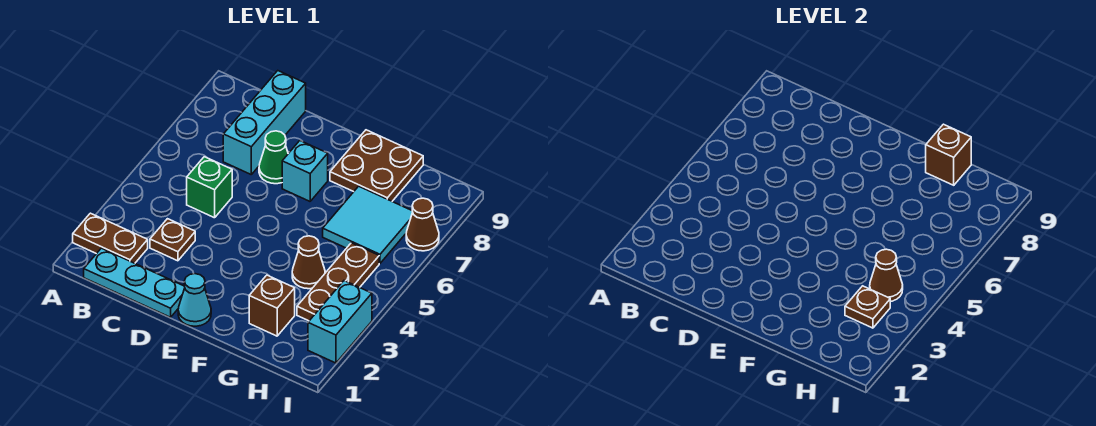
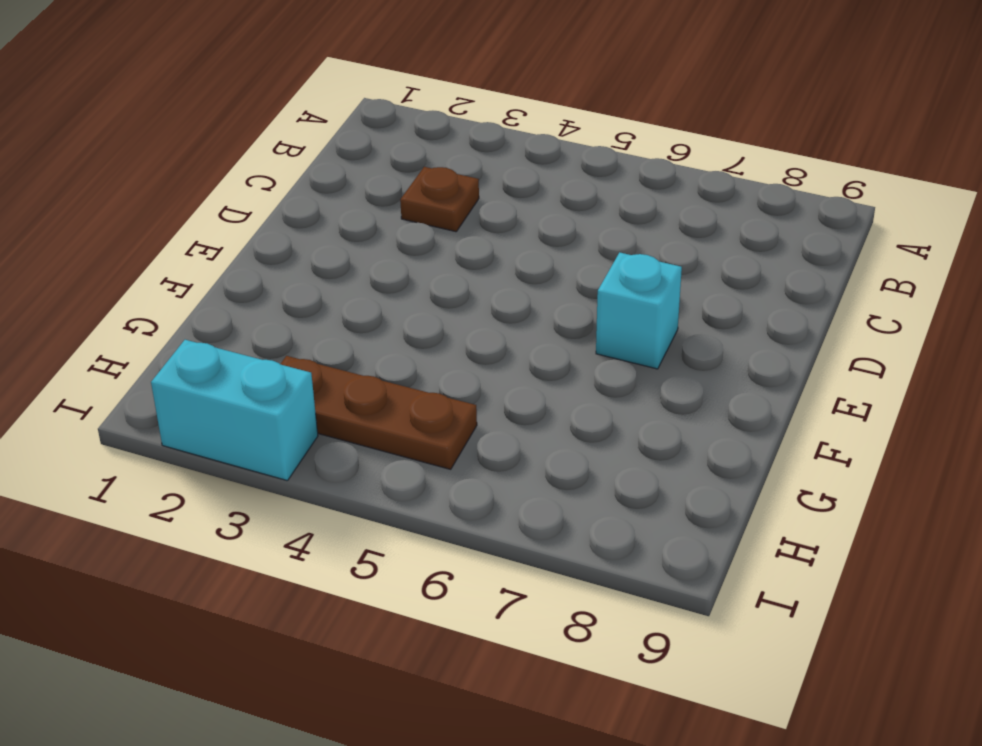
none -> brown 1x2 plate [73,213,148,263]
none -> cyan 1x3 plate [84,248,185,317]
none -> green 1x1 brick [187,157,232,218]

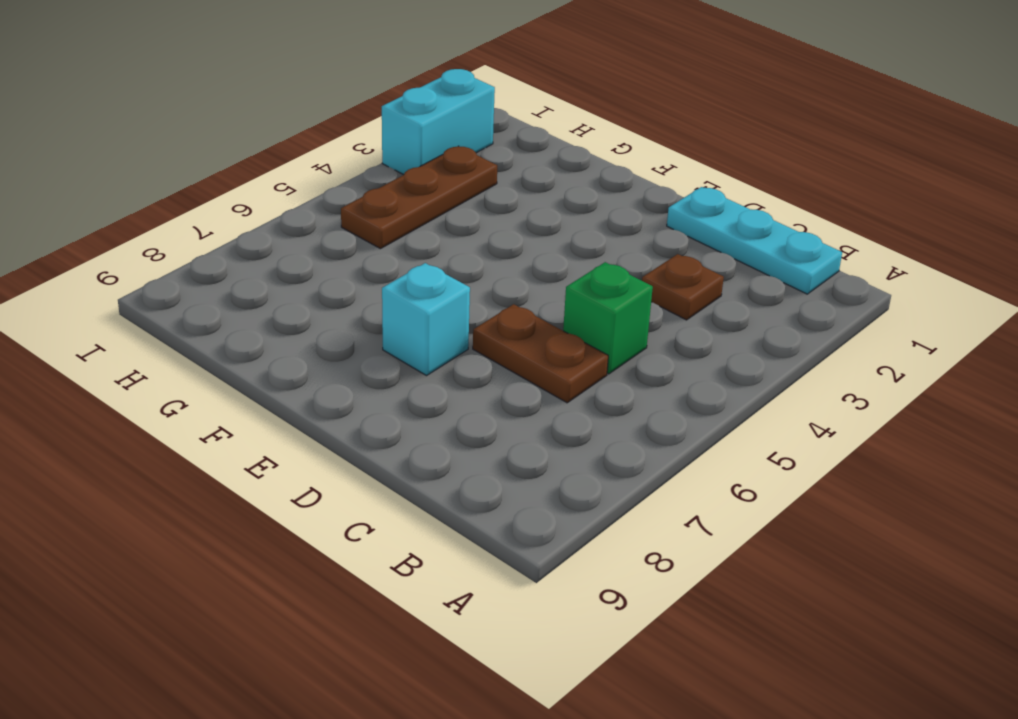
brown 1x2 plate [473,304,608,403] -> brown 1x2 plate moved to [73,213,148,263]
none -> cyan 1x3 brick [223,71,306,174]
none -> green 1x1 cone [259,131,288,184]
none -> cyan 1x1 cone [178,274,211,326]

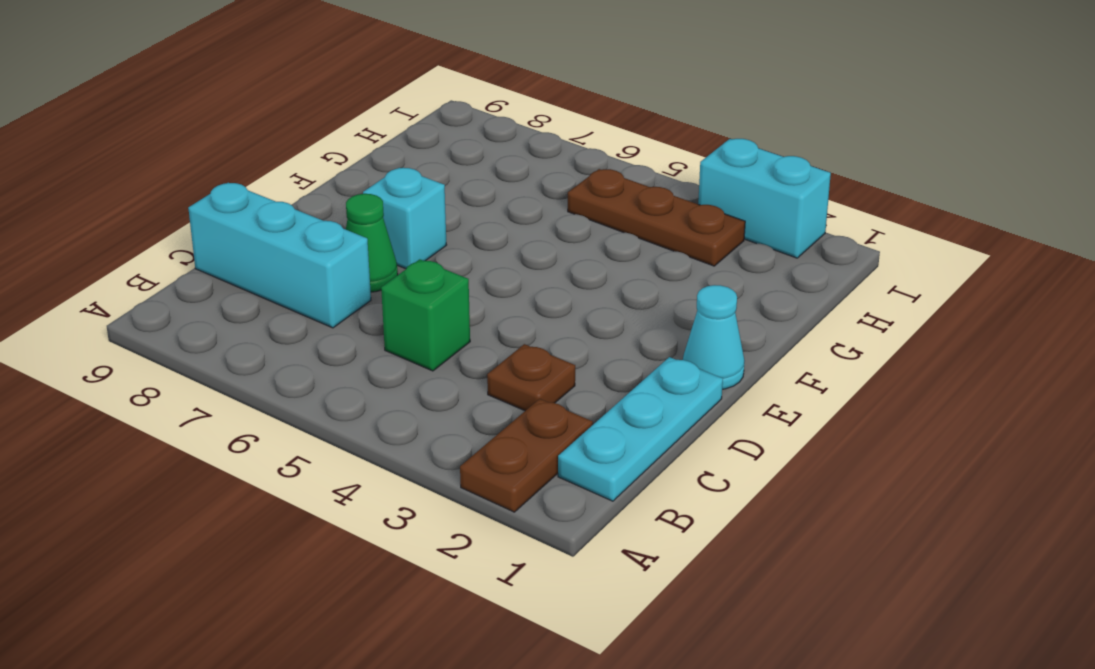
none -> brown 2x2 plate [330,130,423,201]
none -> brown 1x1 brick [249,275,295,336]
none -> brown 1x1 cone [292,236,325,289]

